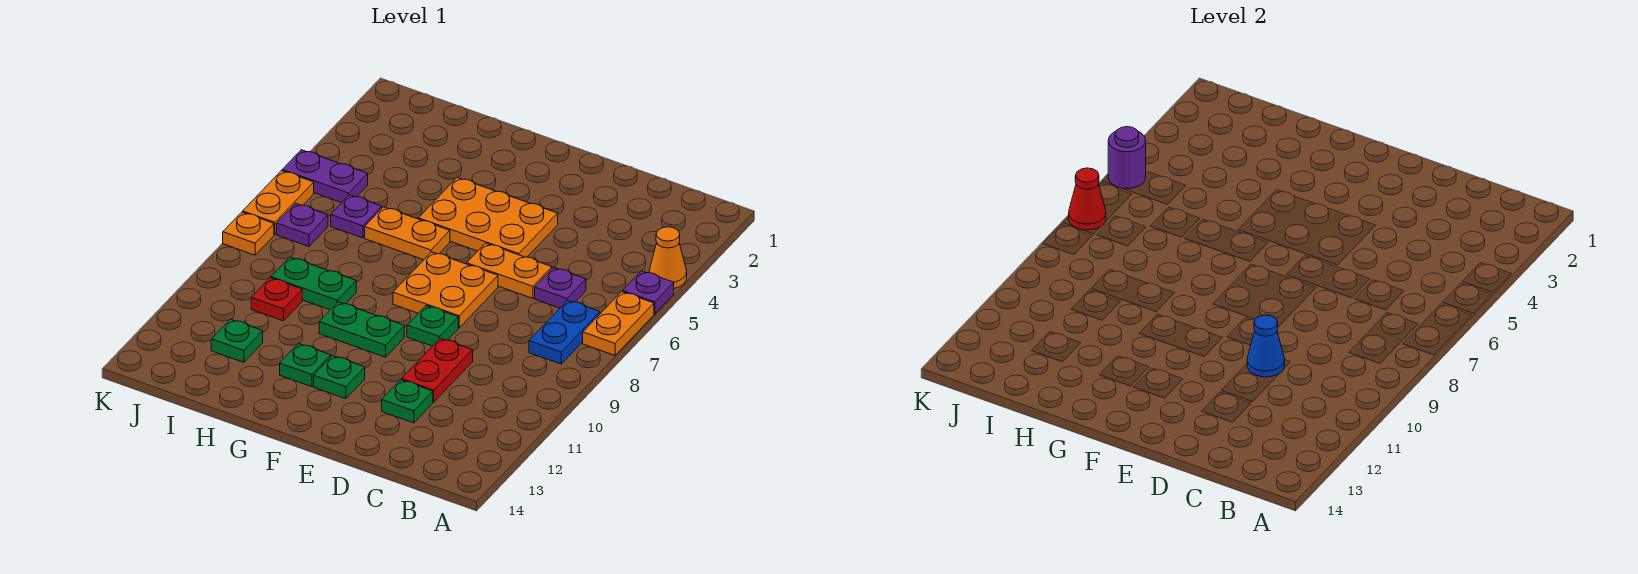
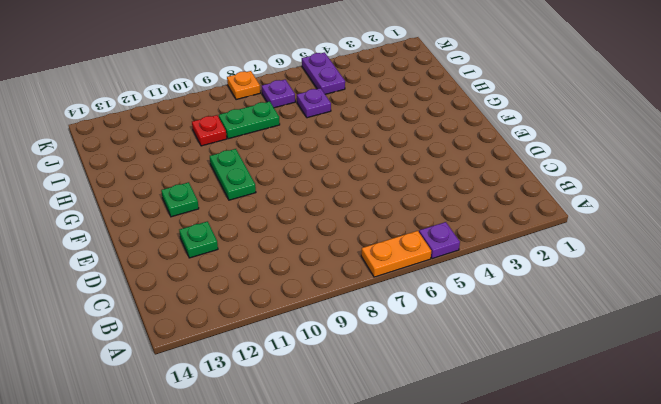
green 1x2 plate [219,101,280,139] -> green 1x2 plate turned to [271,257,356,310]
none -> orange 1x1 cone [649,227,687,288]
none -> blue 1x2 plate [529,300,600,364]
none -> purple 1x1 plate [535,267,586,308]

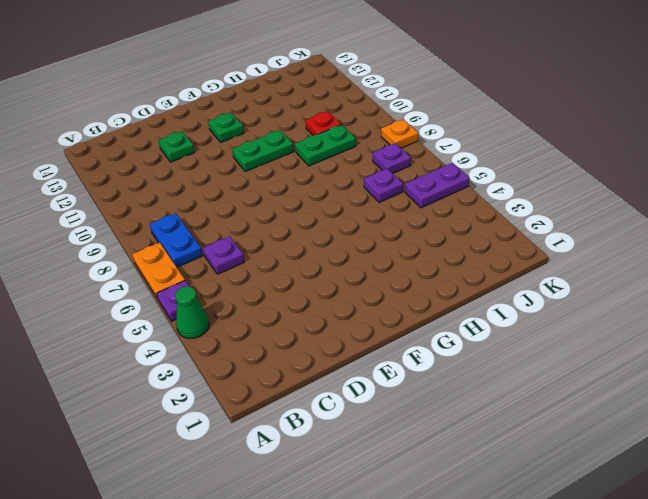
green 1x1 cone [175,286,209,338] -> orange 1x1 cone [649,227,687,288]
none -> orange 1x2 plate [467,243,552,298]
none -> red 1x2 plate [401,338,473,402]
none -> orange 2x3 plate [418,177,558,257]

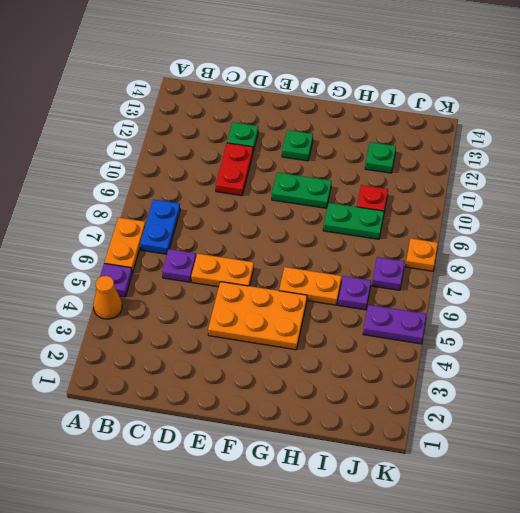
none -> orange 2x2 plate [393,252,498,328]
none -> green 1x1 plate [407,306,458,346]
none -> green 1x1 plate [280,343,331,387]

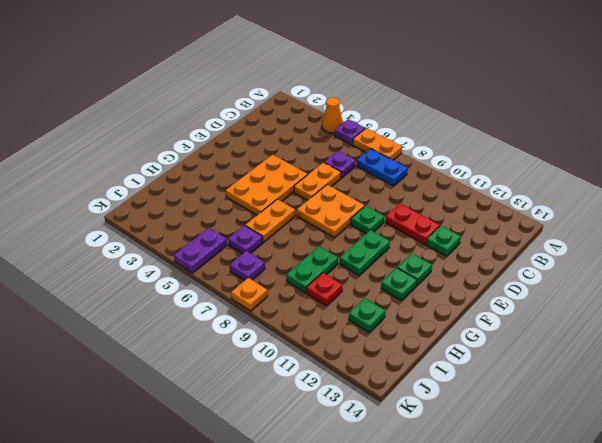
none -> orange 1x2 plate [243,171,314,234]
none -> blue 1x1 cone [1247,315,1285,377]
none -> purple 1x1 round brick [1108,127,1146,189]

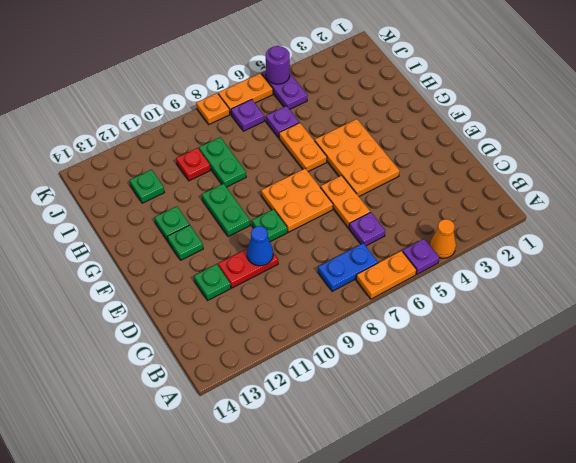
none -> red 1x1 cone [1069,168,1106,230]

